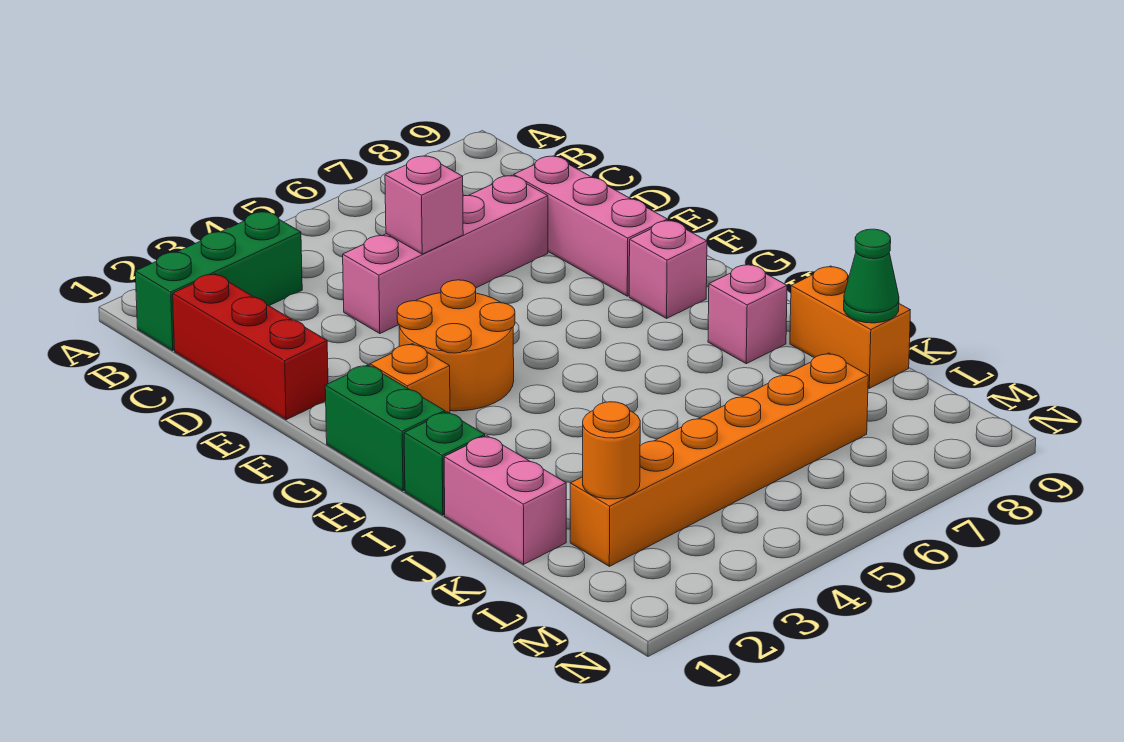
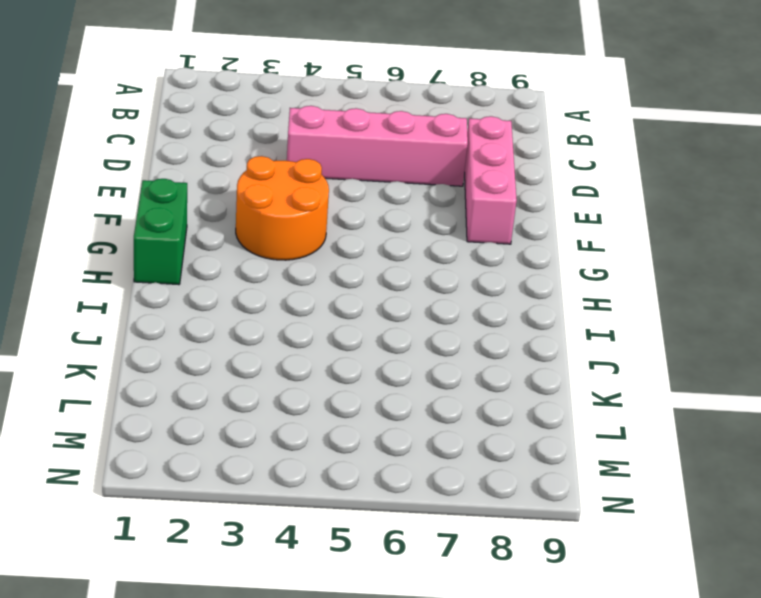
none -> green 1x3 brick [135,211,302,350]
none -> red 1x3 brick [173,274,328,420]
none -> orange 1x1 brick [370,344,450,413]

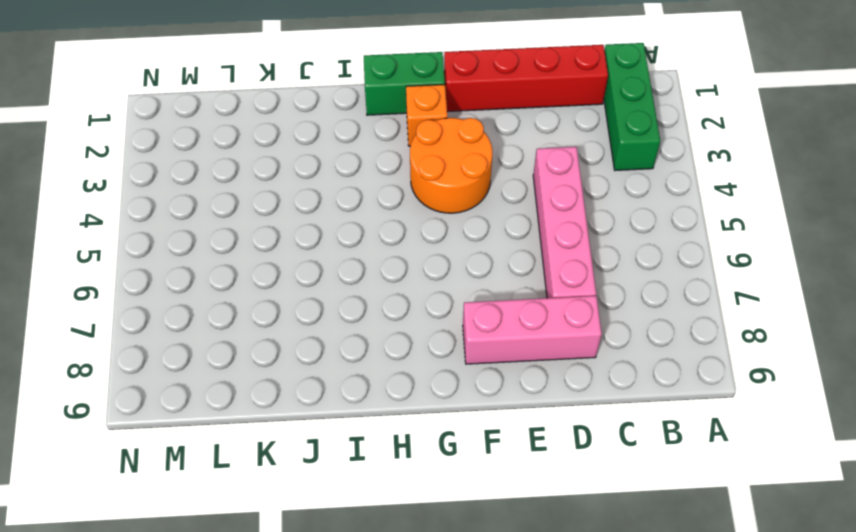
red 1x4 brick [444,45,608,112] -> red 1x3 brick [173,274,328,420]
none -> pink 1x1 brick [629,220,707,318]
none -> green 1x1 brick [404,412,485,515]
none -> pink 1x1 brick [708,264,787,364]

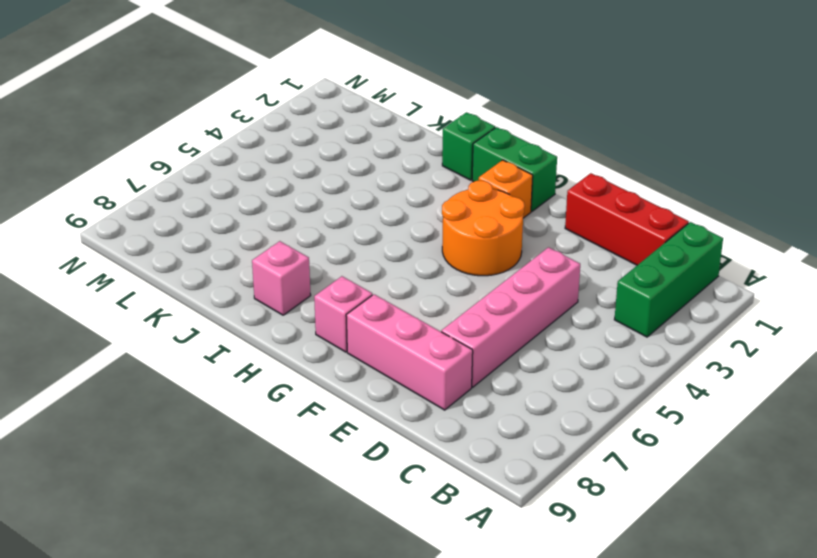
none -> pink 1x2 brick [444,436,566,564]
none -> orange 1x2 brick [790,266,910,388]
none -> orange 1x6 brick [570,353,868,566]

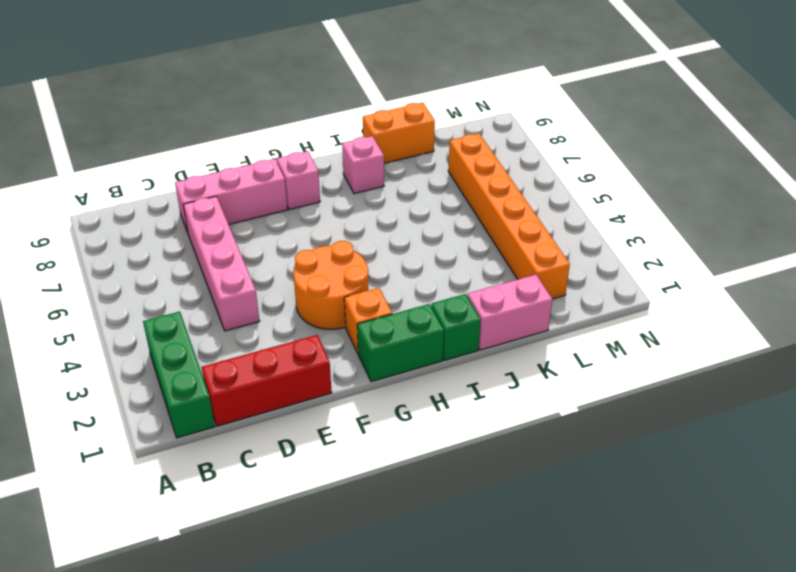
none -> pink 1x1 brick [385,156,463,254]
none -> green 1x1 cone [844,229,899,323]
none -> orange 1x1 round brick [583,402,640,499]

